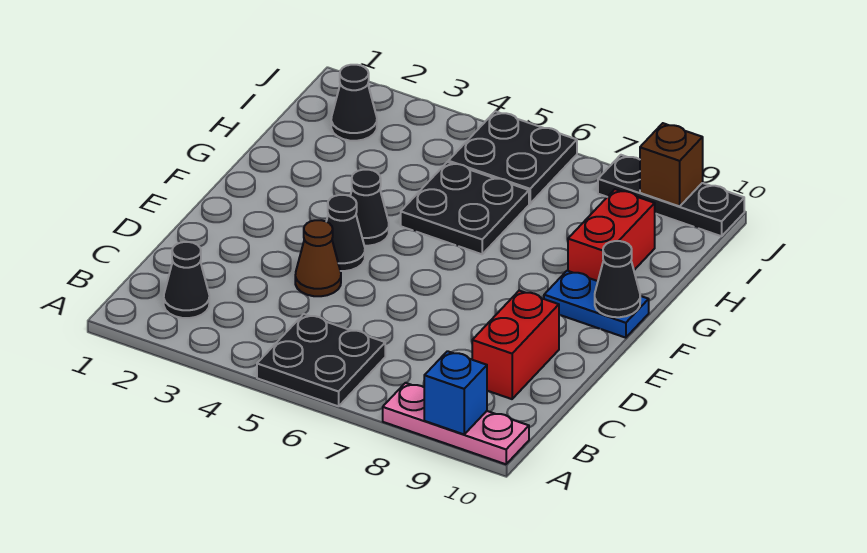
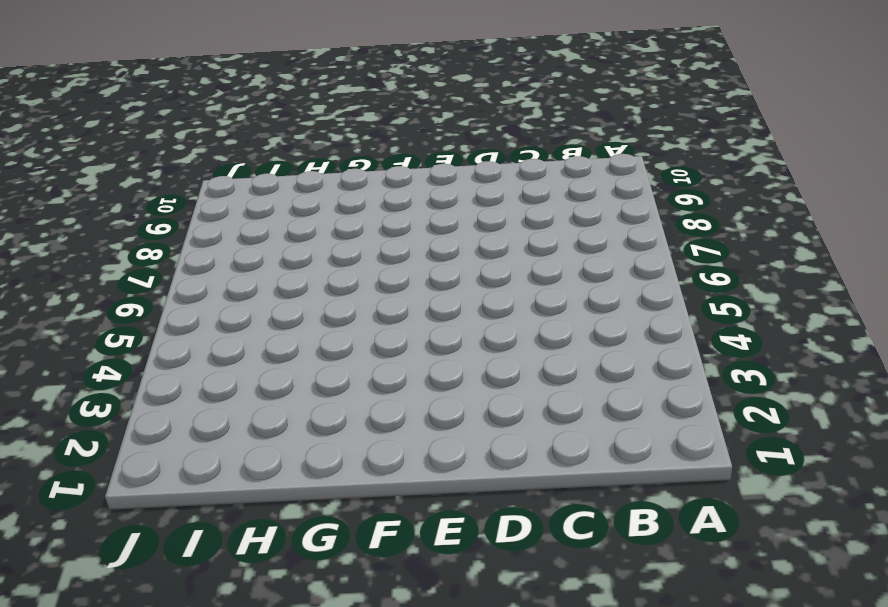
none -> black 2x2 plate [257,314,385,406]
none -> pink 1x3 plate [383,383,529,464]
none -> black 1x1 cone [164,242,209,318]

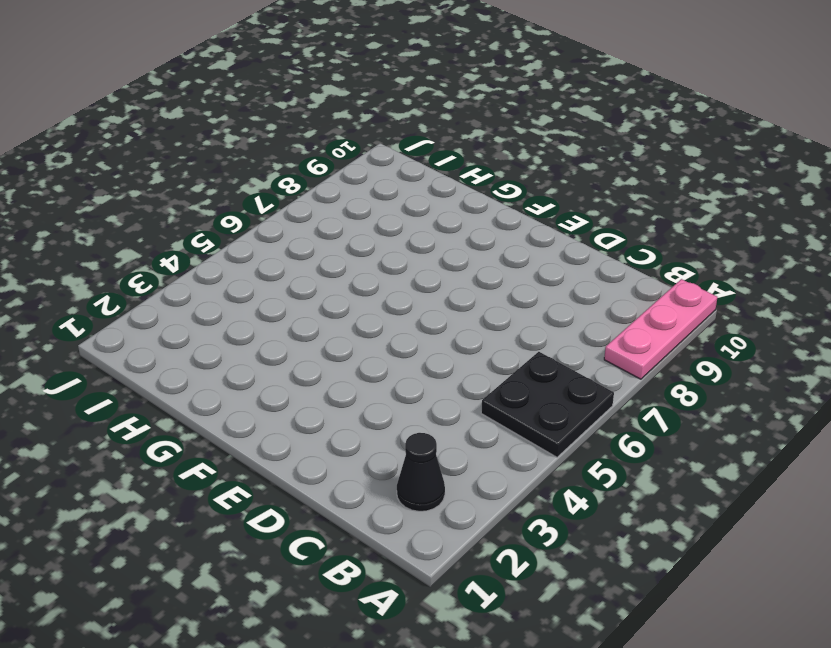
none -> red 1x2 brick [472,291,559,399]
none -> brown 1x1 cone [295,220,341,296]
none -> black 1x1 cone [326,195,365,271]

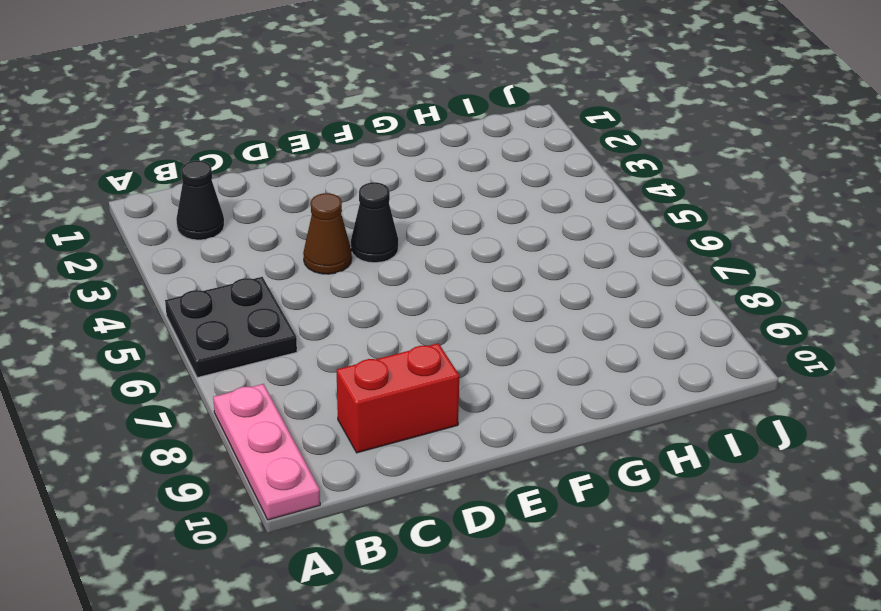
none -> black 1x1 cone [350,170,389,246]
none -> blue 1x2 plate [544,271,649,338]
none -> black 2x2 plate [401,162,529,254]

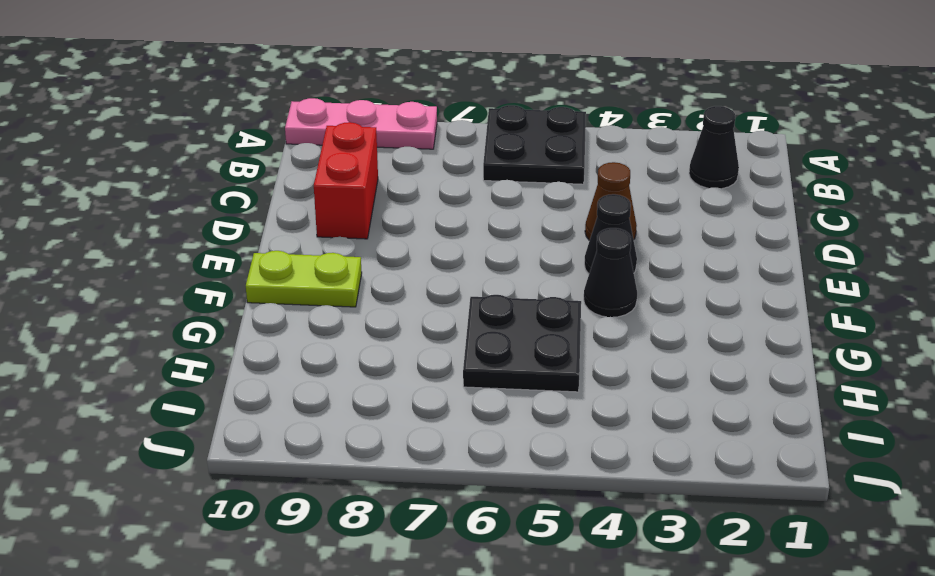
lime 1x2 plate [246,251,362,307] -> blue 1x2 plate [544,271,649,338]
none -> red 1x2 brick [568,189,655,281]
none -> black 1x1 cone [331,65,377,141]
none -> black 2x2 plate [448,111,577,204]

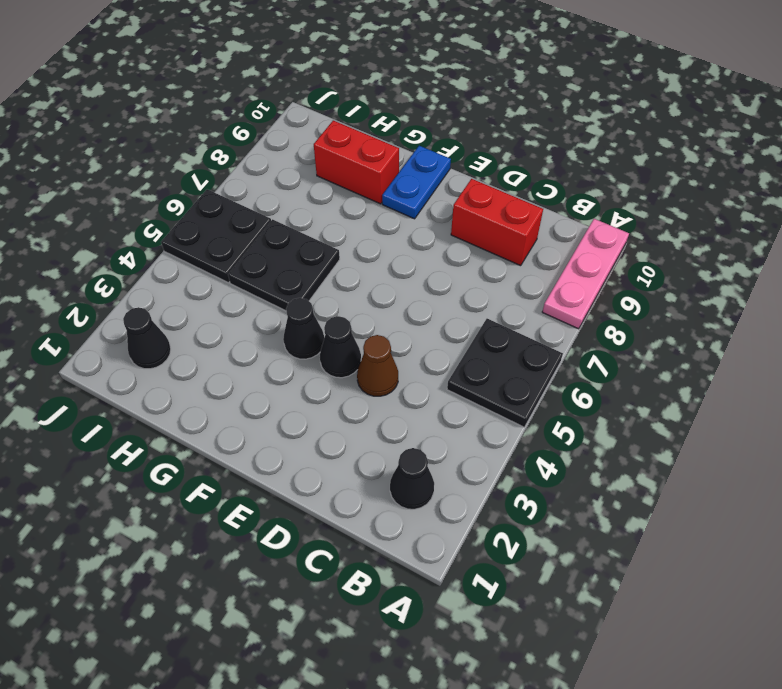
none -> black 1x3 plate [598,155,744,236]
none -> blue 1x1 brick [424,351,487,434]
none -> black 1x1 cone [595,241,640,317]

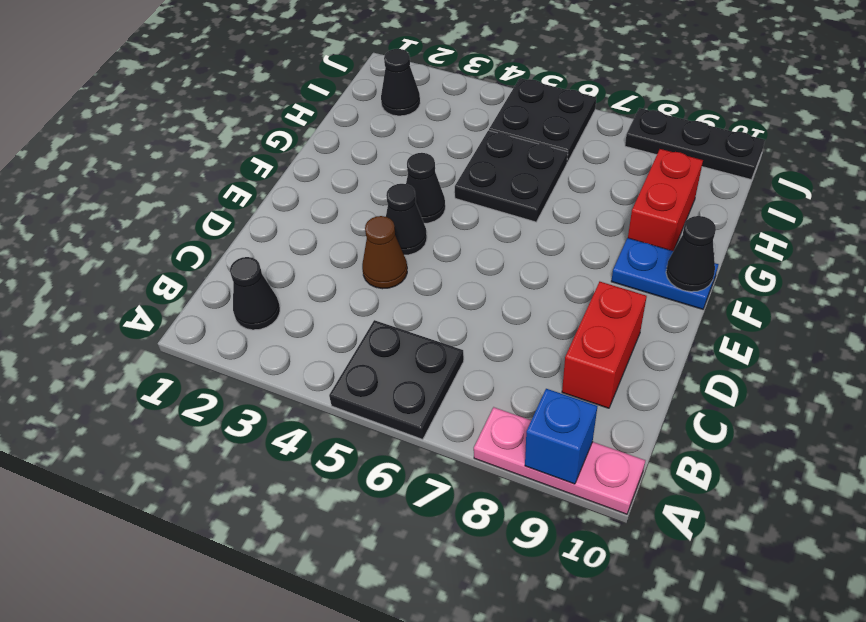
none -> brown 1x1 brick [640,123,703,206]

